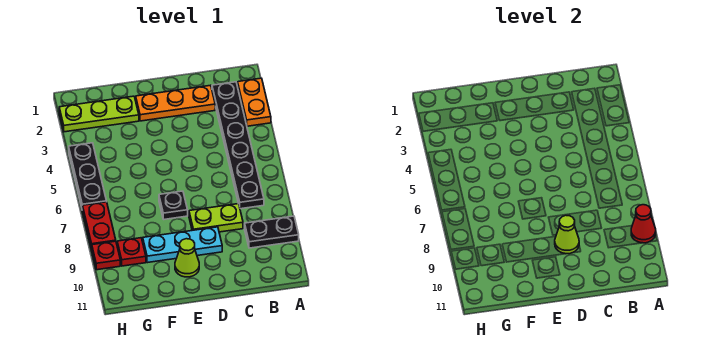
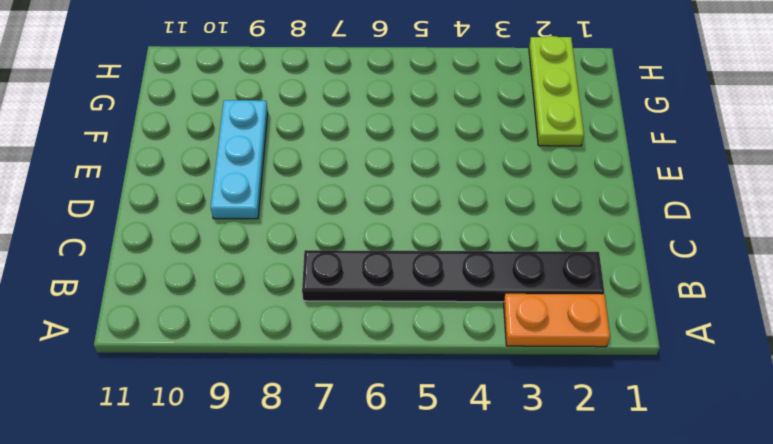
none -> black 1x2 plate [245,216,299,248]
none -> orange 1x3 plate [136,85,215,121]
none -> lime 1x2 plate [189,204,243,232]

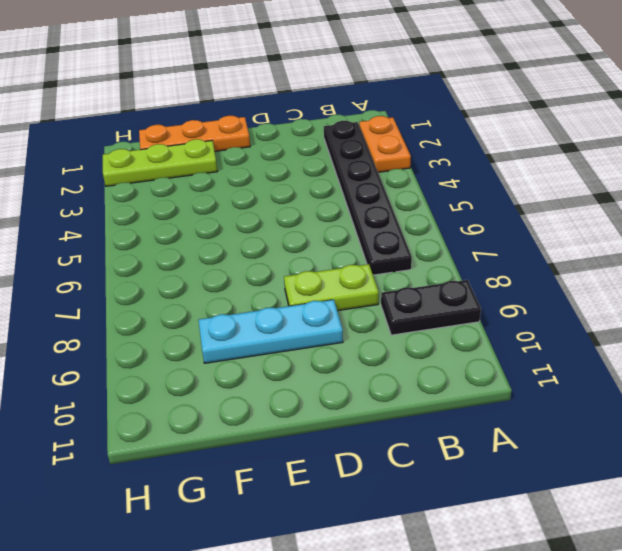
orange 1x3 plate [139,116,250,151] -> orange 1x3 plate moved to [136,85,215,121]
none -> black 1x1 plate [159,191,188,219]
none -> lime 1x1 cone [175,239,199,277]
none -> red 1x1 plate [117,238,146,266]

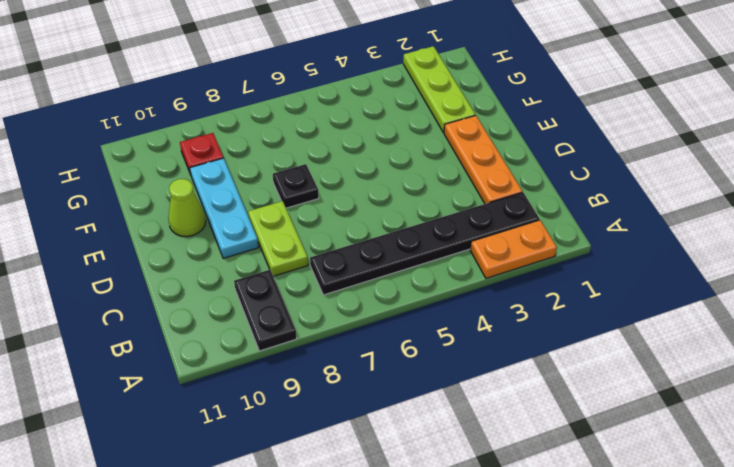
none -> black 1x3 plate [69,143,107,207]
none -> red 1x2 plate [82,202,116,250]
none -> red 1x1 plate [92,241,120,270]

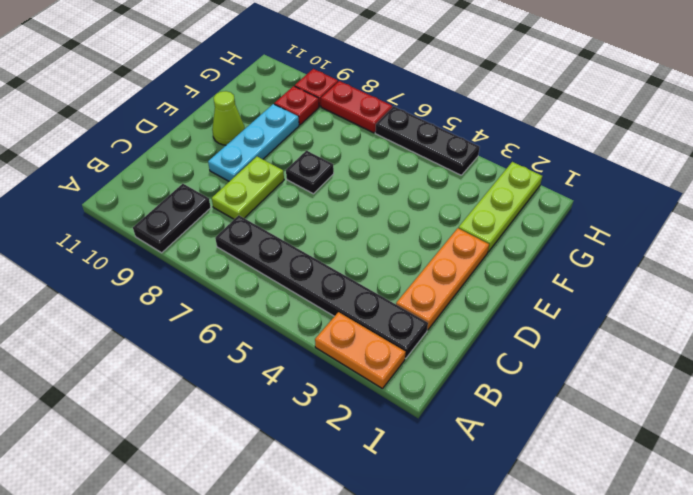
none -> red 1x1 cone [631,205,656,243]
none -> lime 1x1 cone [555,215,579,254]

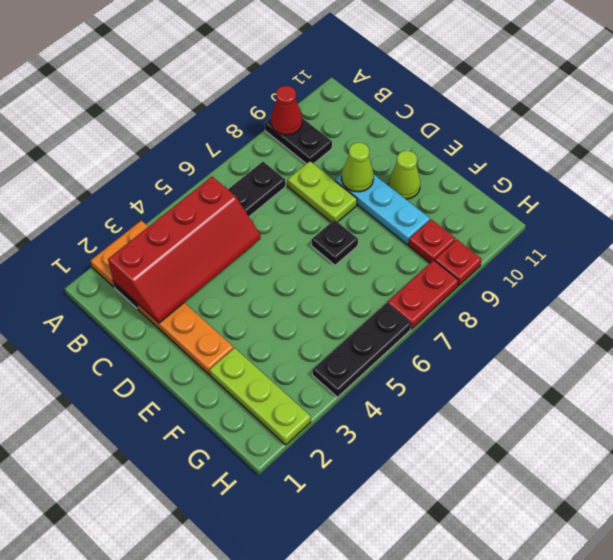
red 2x4 slope [108,177,261,323] -> none

